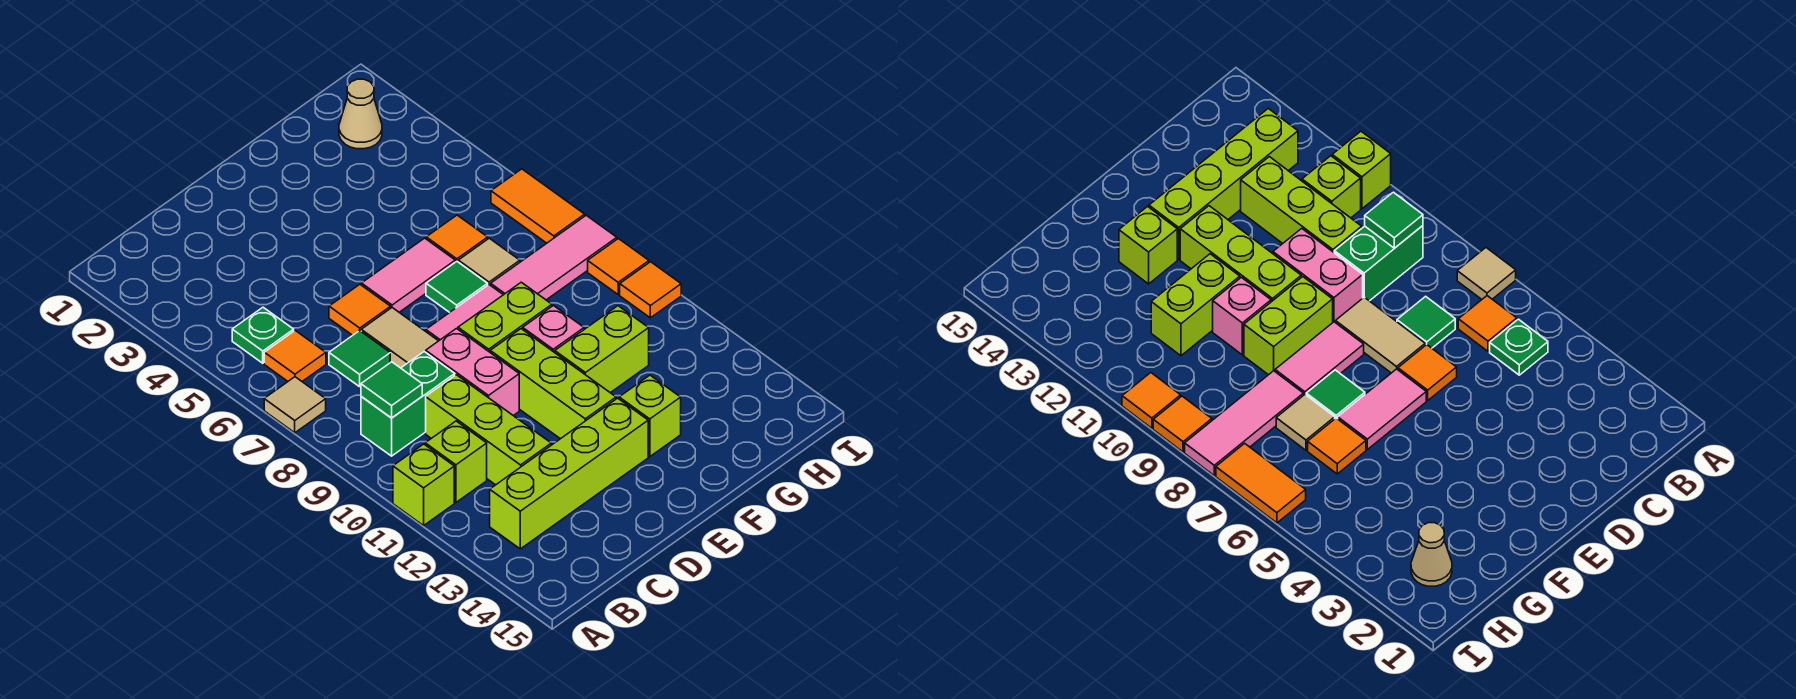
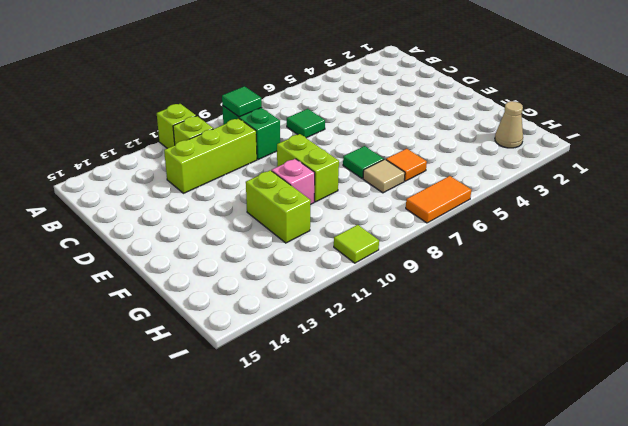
lime 1x1 tile [334,225,379,263] -> orange 1x1 tile [620,262,681,318]
none -> tan 1x1 tile [264,377,326,433]
none -> green 1x1 plate [232,307,294,363]
none -> orange 1x1 tile [264,331,326,381]

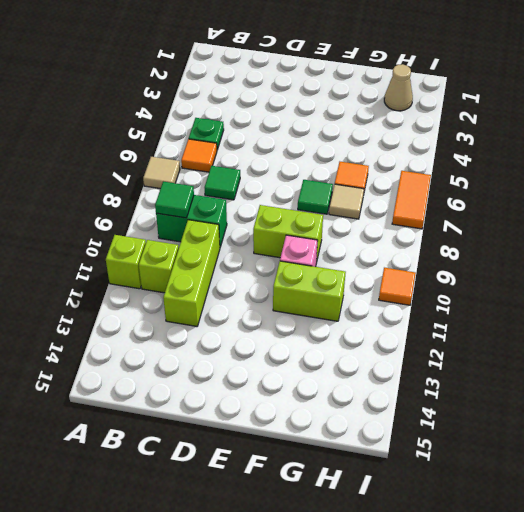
none -> lime 1x4 brick [490,398,648,549]
none -> orange 1x1 tile [329,284,391,335]
none -> tan 1x2 tile [361,308,438,368]

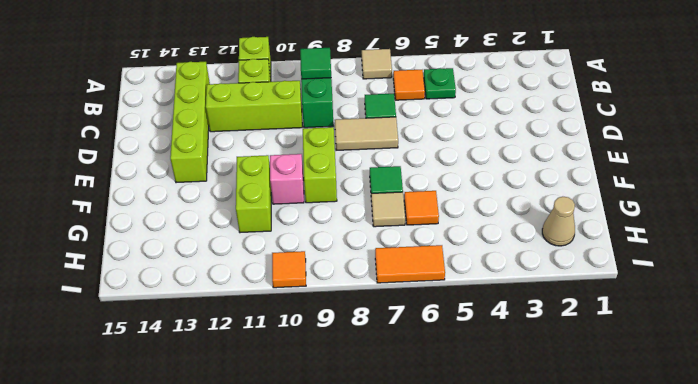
none -> orange 1x1 tile [329,284,391,335]
none -> pink 1x2 brick [426,329,519,416]
none -> pink 1x2 tile [362,238,455,312]

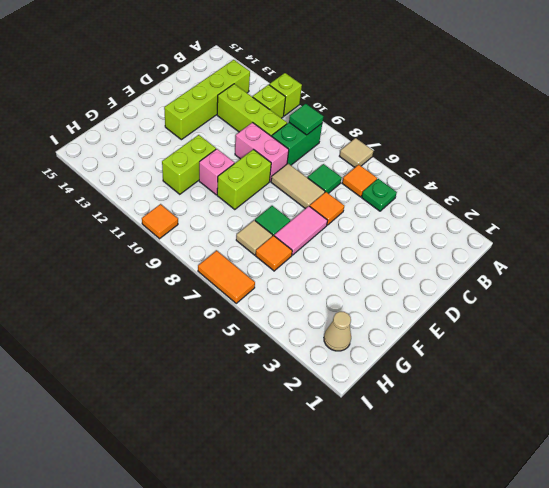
none -> pink 1x2 tile [426,285,503,341]
none -> lime 1x3 brick [490,329,616,439]
none -> lime 1x1 brick [619,375,681,457]

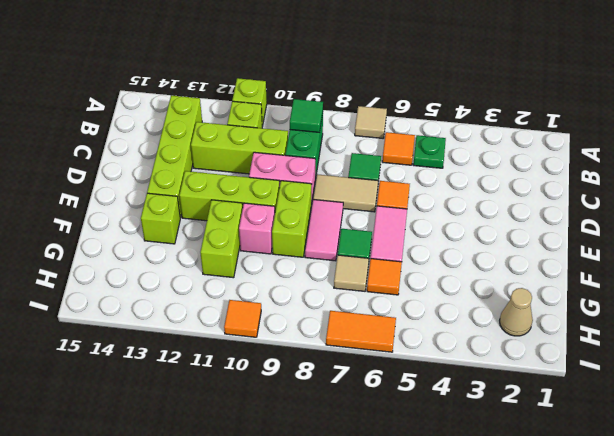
none -> pink 1x3 tile [491,215,617,300]
none -> orange 1x1 tile [588,239,649,294]

